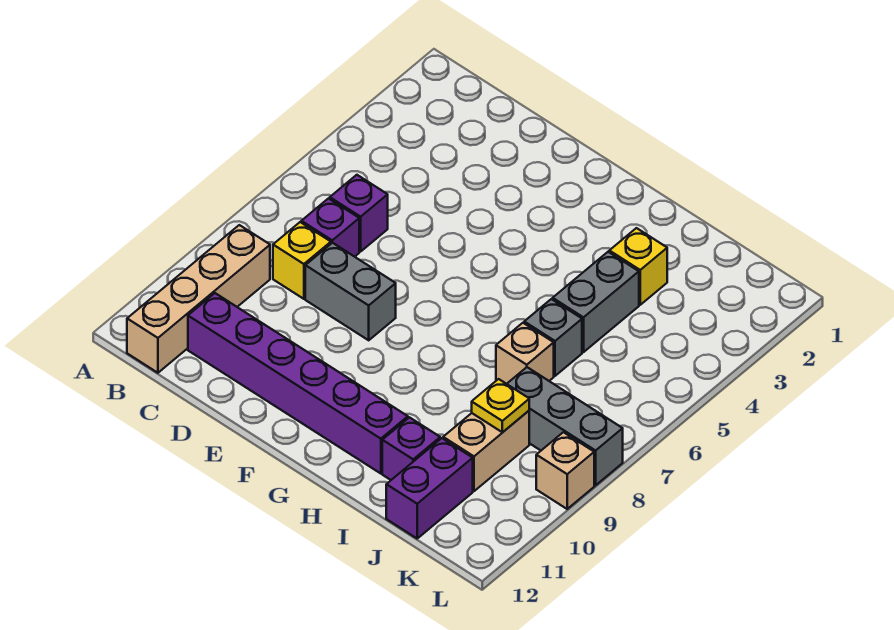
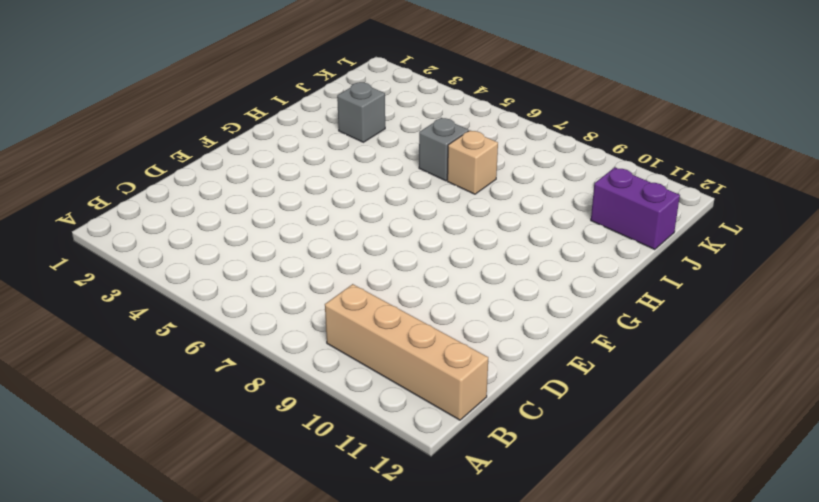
grey 1x1 brick [337,82,385,142] -> yellow 1x1 brick [609,228,667,305]
none -> purple 1x1 brick [330,175,388,251]
none -> purple 1x1 brick [301,198,359,257]
none -> yellow 1x1 brick [273,222,331,299]

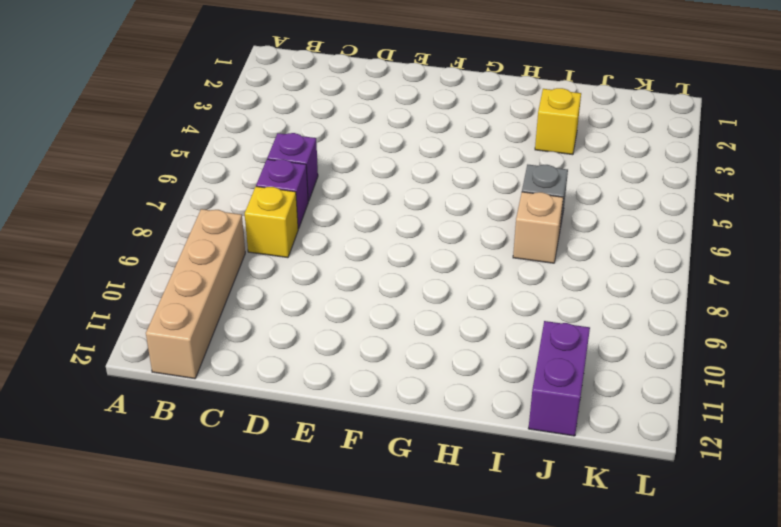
none -> purple 1x6 brick [188,293,408,474]
none -> grey 1x2 brick [305,243,396,340]
none -> grey 1x2 brick [553,252,639,352]

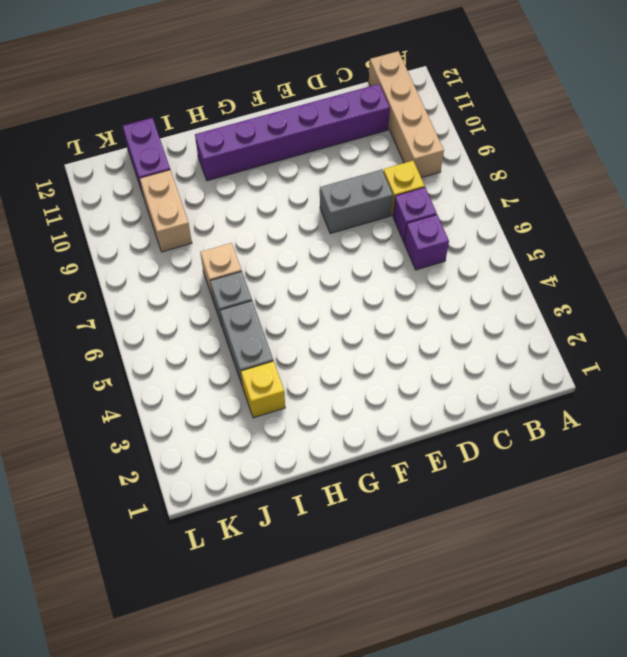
none -> purple 1x1 brick [382,417,440,480]
none -> grey 1x3 brick [507,367,623,485]
none -> tan 1x1 brick [536,432,594,509]

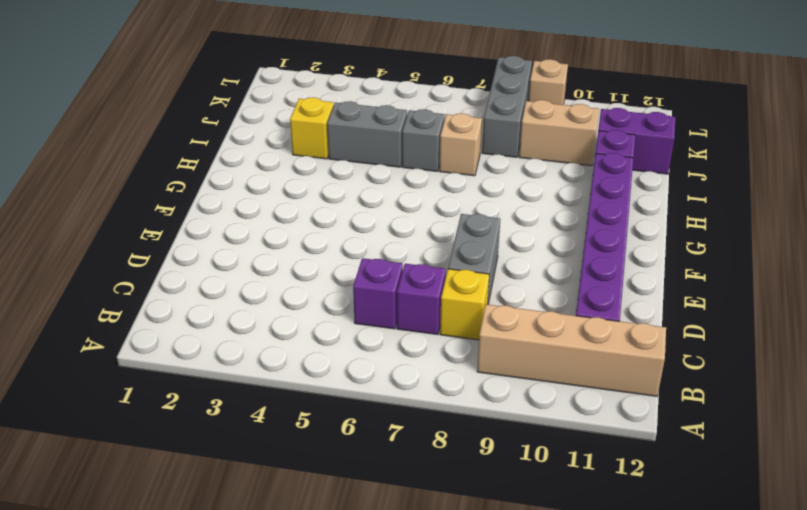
none -> yellow 1x1 plate [472,379,529,432]

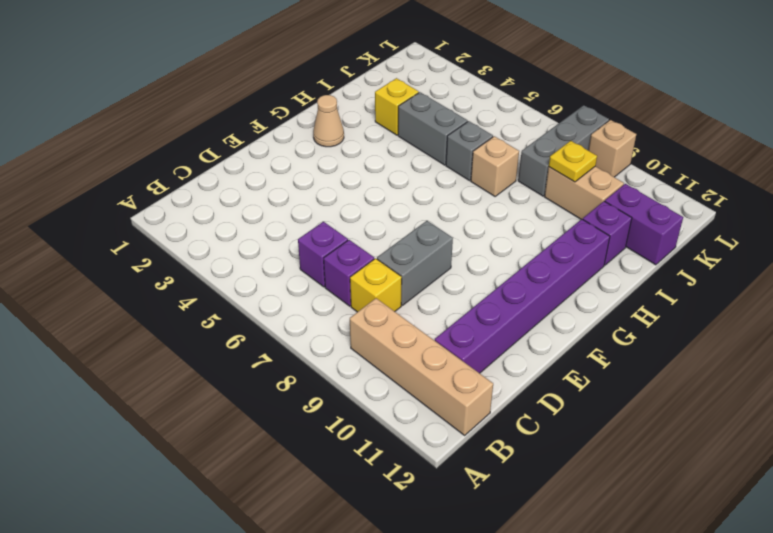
tan 1x1 cone [313,95,344,147] -> none

